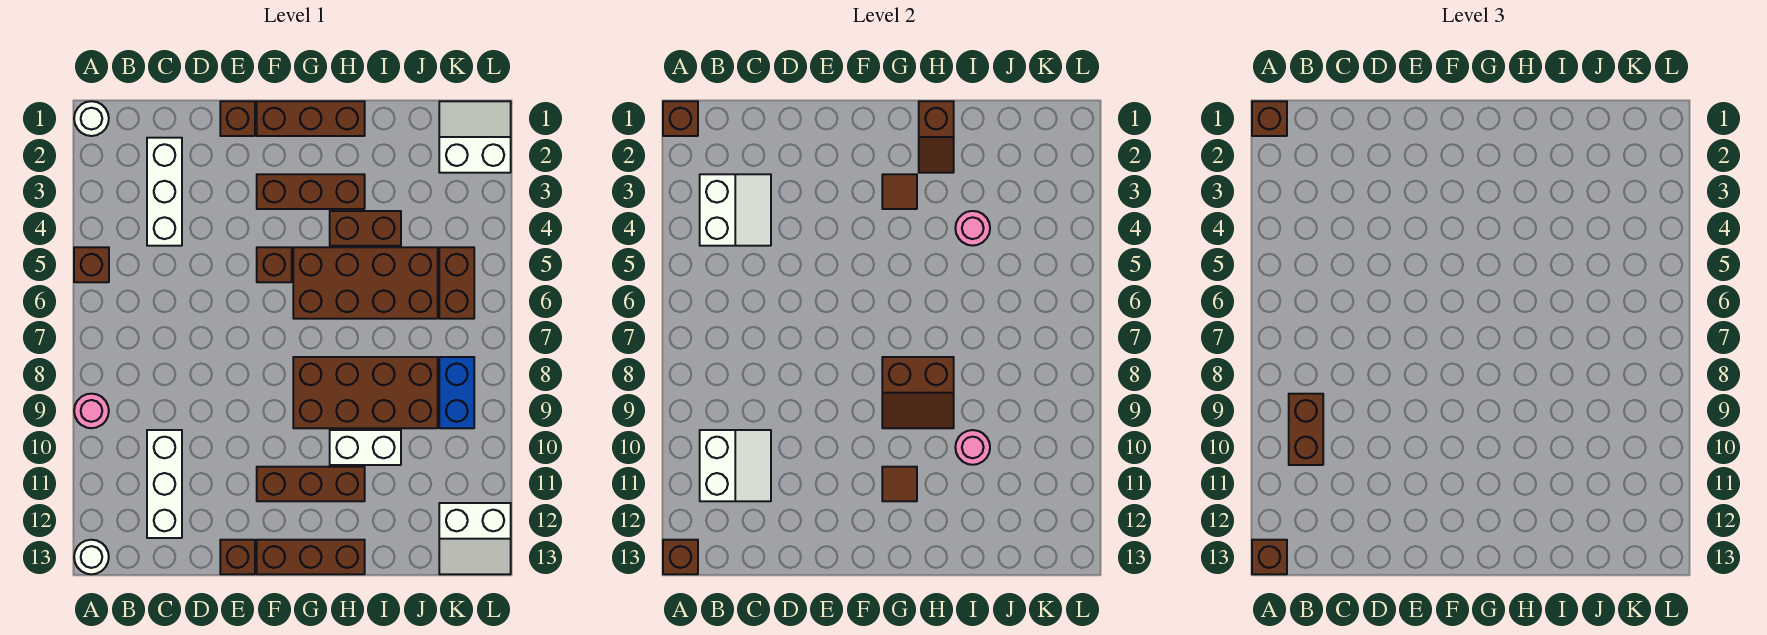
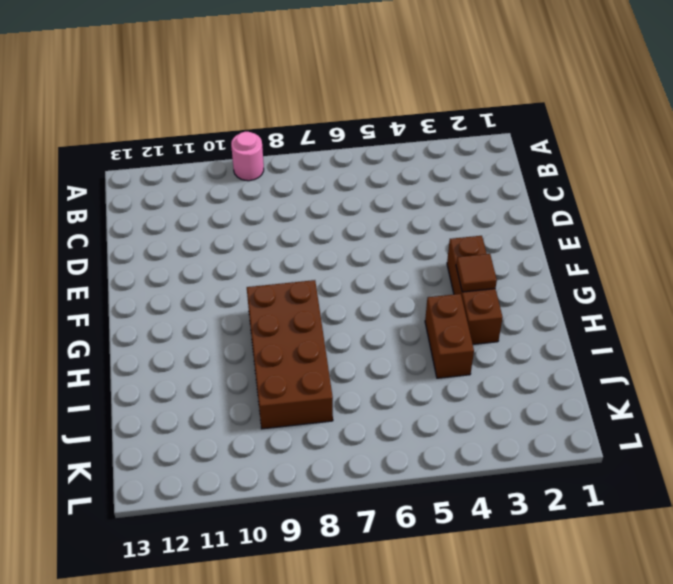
none -> white 1x1 round brick [74,101,109,136]
none -> brown 1x1 brick [74,247,109,282]
none -> white 1x1 round brick [74,540,109,574]
none -> white 1x3 brick [147,138,182,246]

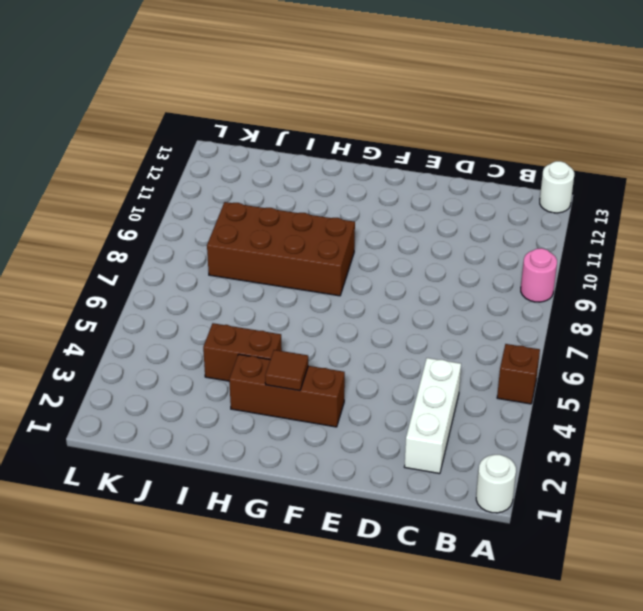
none -> white 1x3 brick [147,430,182,538]
none -> brown 1x1 brick [220,101,255,136]
none -> brown 1x1 brick [220,540,255,574]
none -> brown 1x3 brick [257,101,365,136]

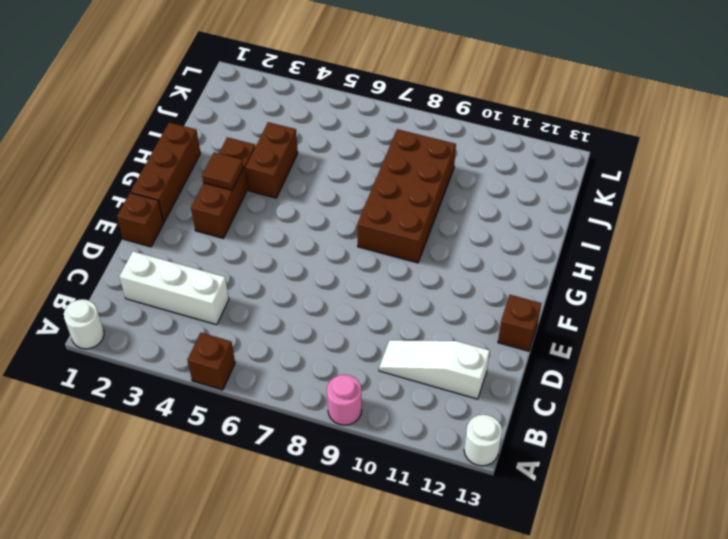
white 1x3 slope [379,340,490,399] -> white 1x3 brick [147,430,182,538]
none -> brown 1x1 brick [257,247,292,282]
none -> brown 1x3 brick [257,467,365,501]
none -> brown 1x3 brick [257,540,365,574]
none -> brown 2x4 brick [293,247,438,319]

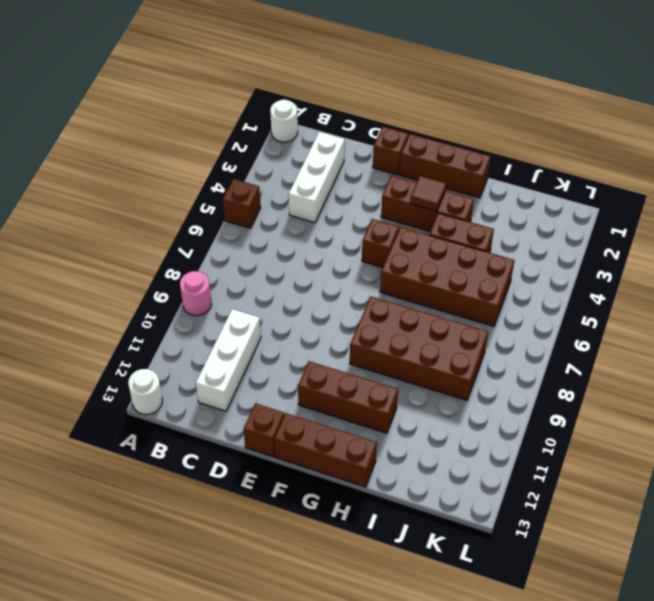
none -> white 1x2 brick [330,430,401,465]
none -> white 2x2 slope [439,101,511,173]
none -> brown 1x2 brick [439,247,474,319]
none -> blue 1x2 brick [439,357,474,428]

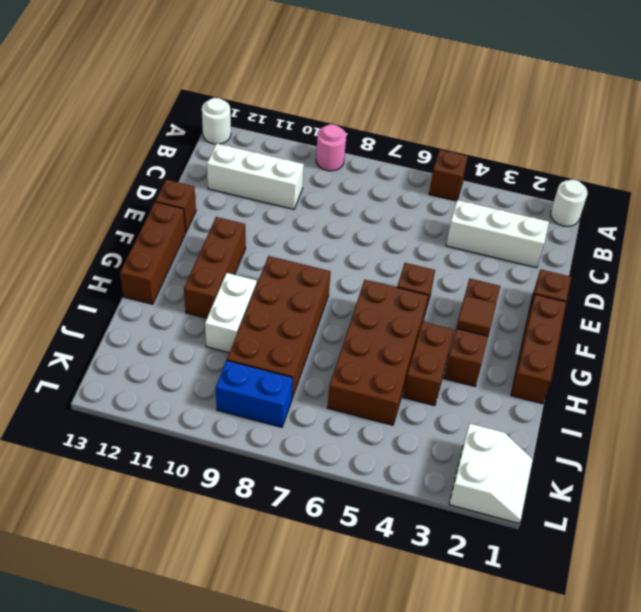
none -> brown 1x2 brick [439,247,474,319]
none -> white 2x2 slope [439,503,511,574]
none -> brown 1x1 brick [663,101,698,136]
none -> brown 1x1 brick [663,540,698,574]

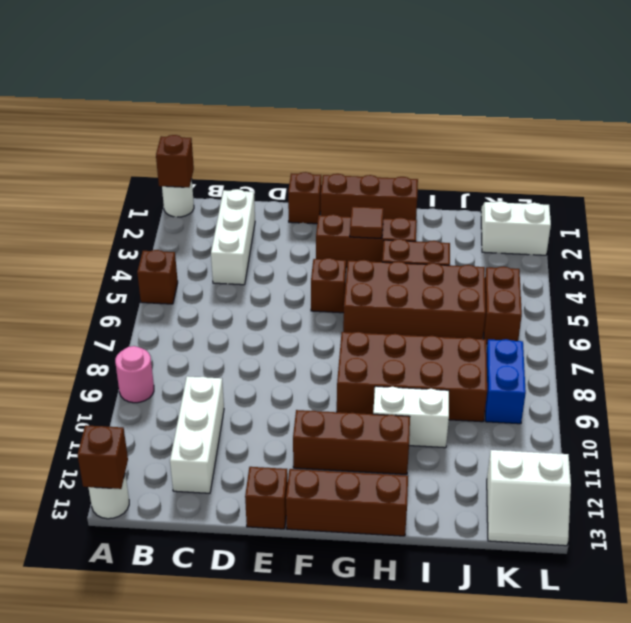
none -> white 2x2 slope [700,174,771,246]
none -> white 2x2 slope [700,430,771,501]
none -> brown 2x2 slope [882,357,954,428]
none -> brown 1x1 tile [882,467,917,501]

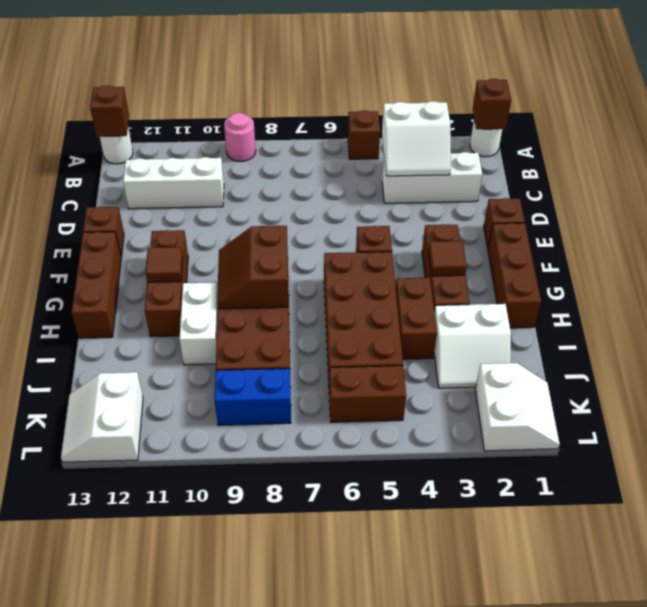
white 2x2 slope [434,304,511,388] -> white 2x2 slope moved to [700,430,771,501]
none -> brown 1x2 slope [919,101,954,173]
none -> pink 1x1 round brick [955,211,990,246]
none -> pink 1x1 round brick [955,430,990,465]
none -> brown 1x1 brick [1252,101,1287,136]

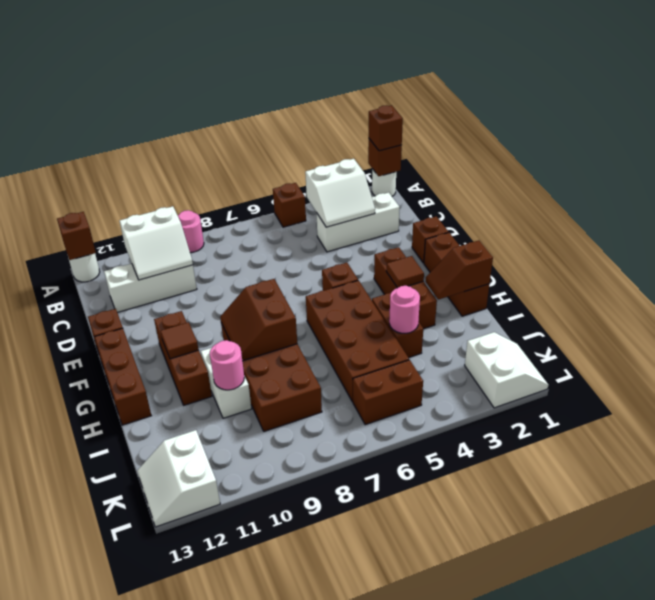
none -> blue 1x2 brick [439,357,474,428]
none -> brown 1x1 brick [1252,540,1287,574]
none -> brown 1x2 brick [1289,394,1323,465]

